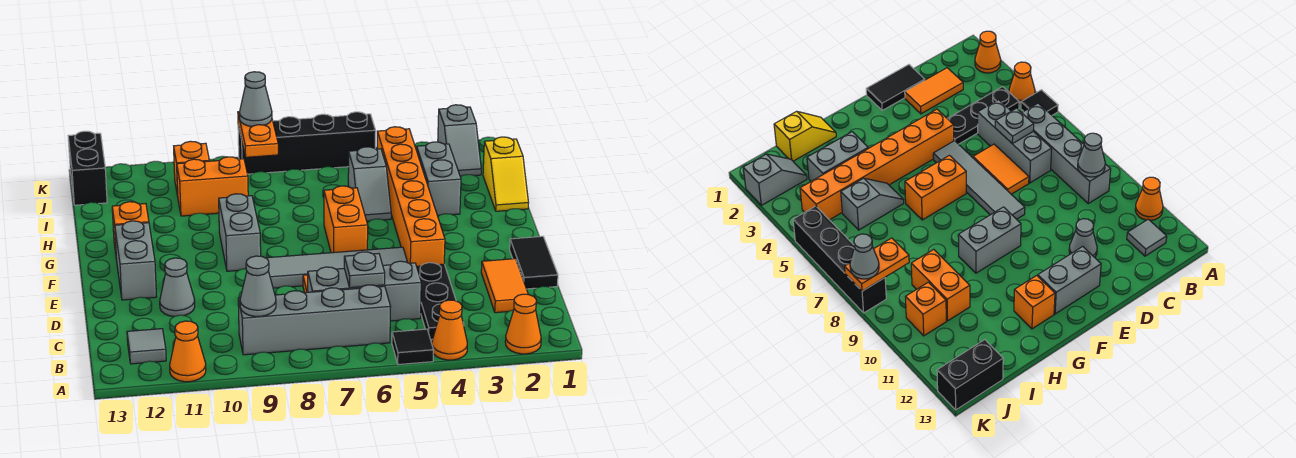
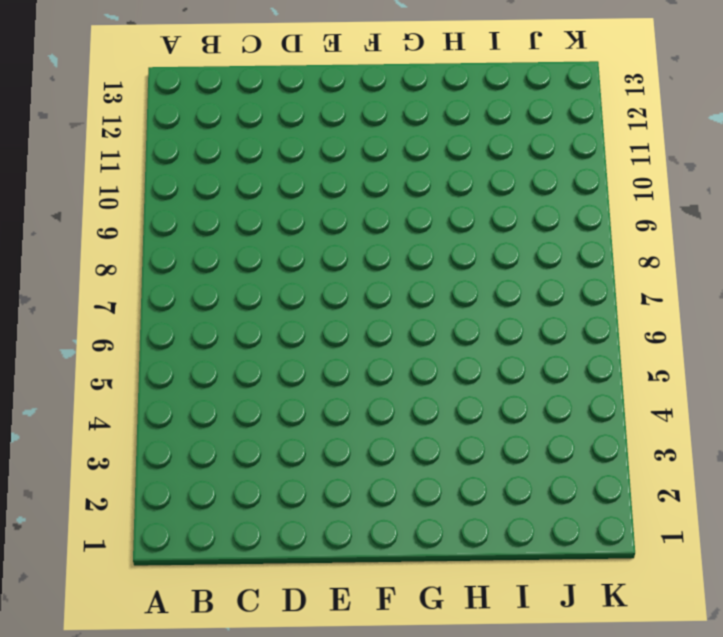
none -> orange 1x1 cone [505,294,541,354]
none -> orange 1x1 cone [432,300,467,360]
none -> black 1x1 tile [392,329,433,365]
none -> orange 1x1 cone [170,321,206,382]

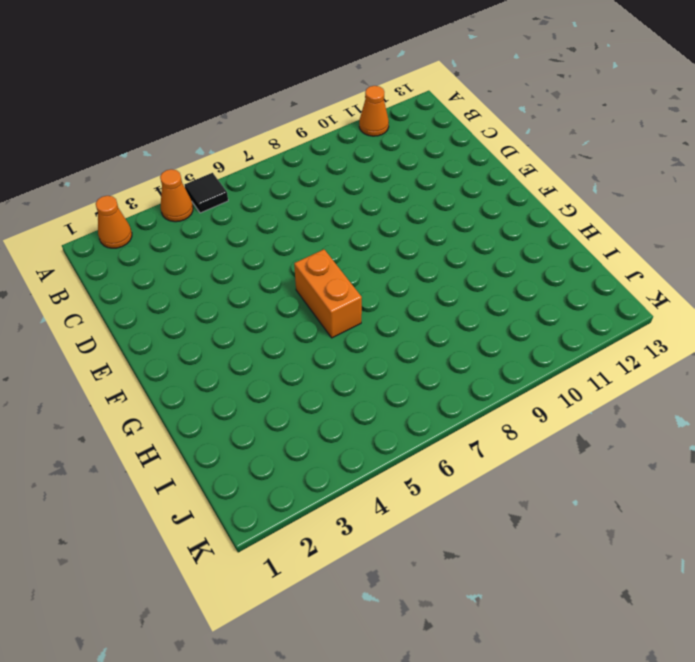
none -> black 1x3 plate [417,263,464,340]
none -> grey 1x4 brick [238,285,391,355]
none -> grey 1x1 tile [127,329,166,364]
none -> orange 1x2 tile [481,259,528,313]

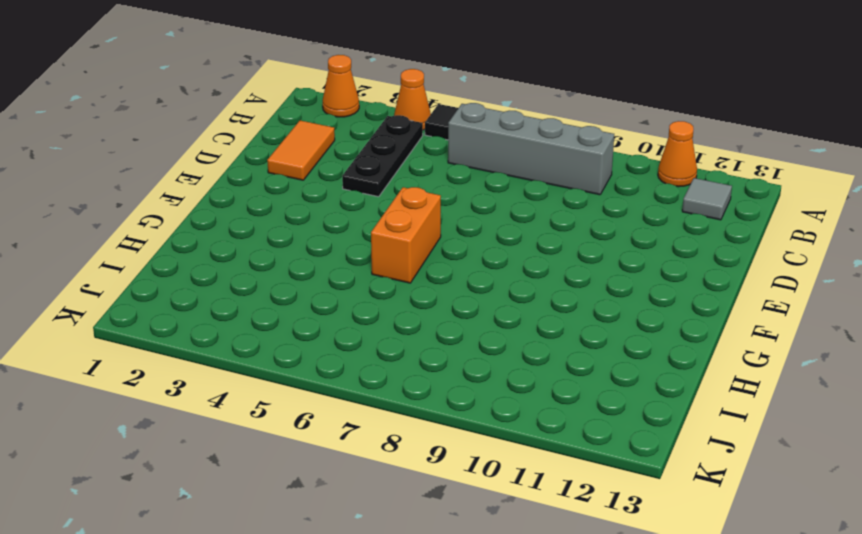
none -> grey 1x3 brick [308,261,421,321]
none -> black 1x2 tile [510,236,558,289]
none -> orange 1x2 tile [973,144,1029,194]
none -> grey 1x1 cone [160,258,195,317]

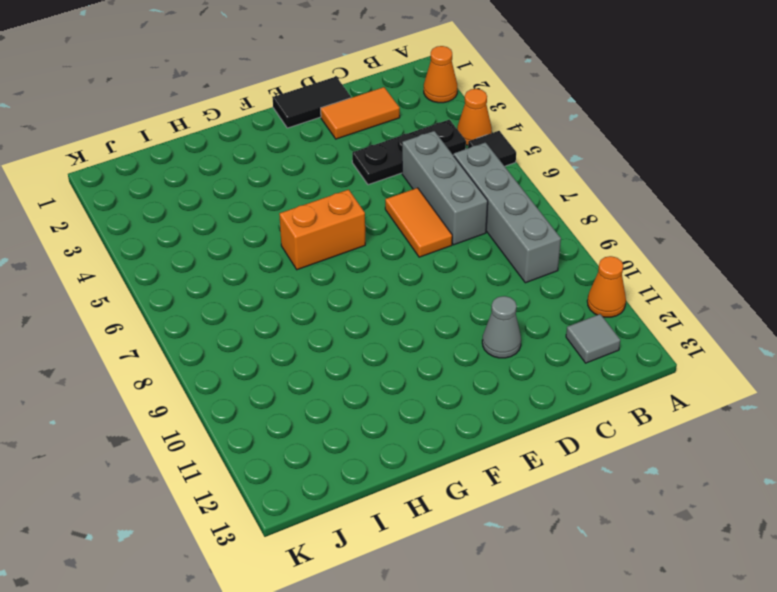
none -> orange 1x6 brick [377,127,445,266]
none -> grey 1x4 tile [267,247,407,288]
none -> grey 1x2 brick [115,221,156,300]
none -> grey 1x2 brick [219,194,261,271]

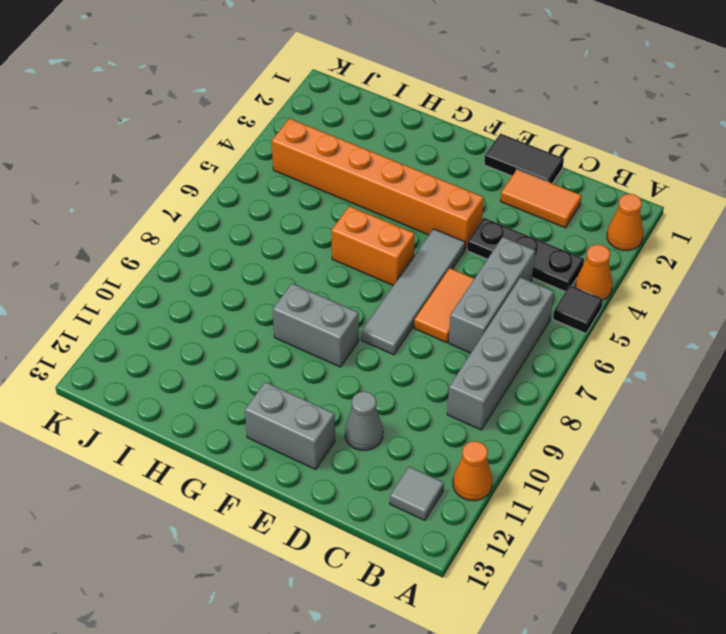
none -> orange 1x1 brick [112,202,149,260]
none -> yellow 1x2 slope [483,137,528,211]
none -> grey 1x2 brick [417,142,461,216]
none -> grey 1x2 slope [348,147,391,221]

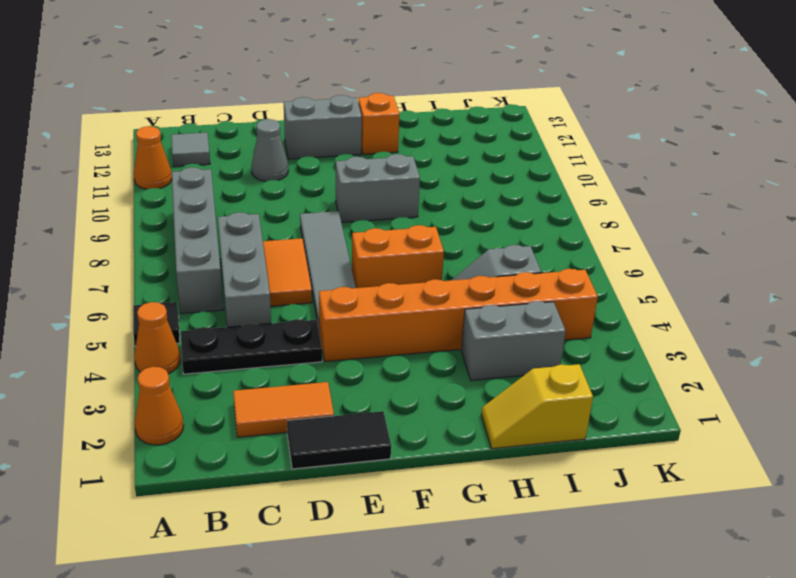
none -> orange 1x2 brick [177,157,248,216]
none -> grey 1x2 slope [438,105,481,177]
none -> orange 1x1 brick [174,141,209,196]
none -> black 1x2 brick [68,131,107,205]

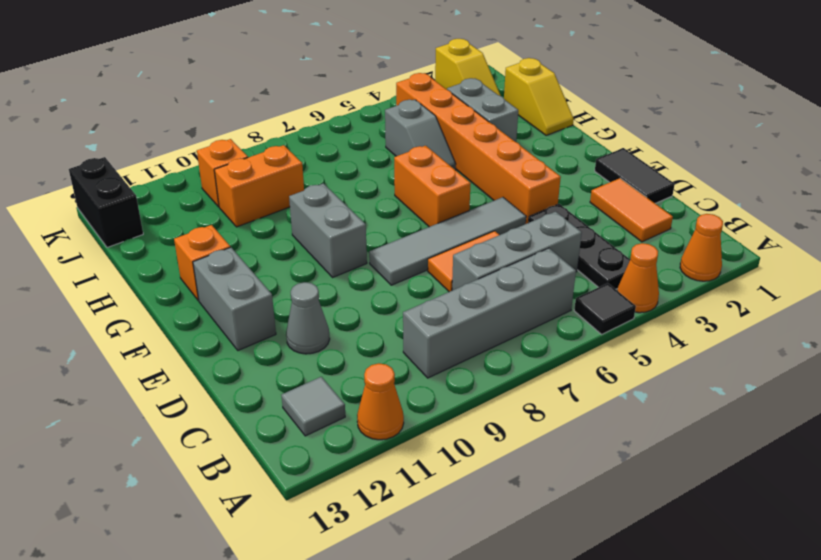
yellow 1x2 slope [435,39,501,96] -> grey 1x2 slope [438,105,481,177]
none -> black 1x4 brick [238,112,376,174]
none -> grey 1x1 cone [240,256,276,316]
none -> grey 1x1 plate [344,252,385,288]
none -> orange 1x2 plate [238,112,278,157]

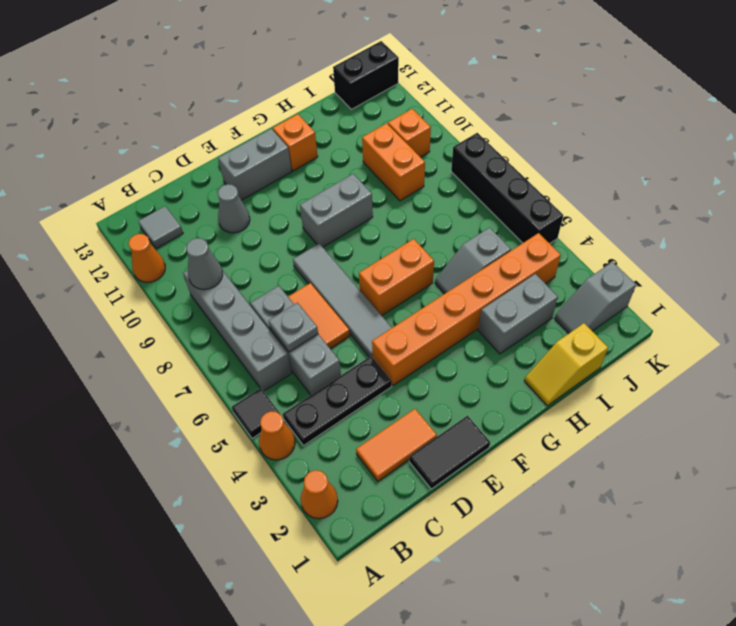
none -> orange 1x2 plate [238,112,278,157]
none -> grey 1x1 cone [240,72,272,126]

